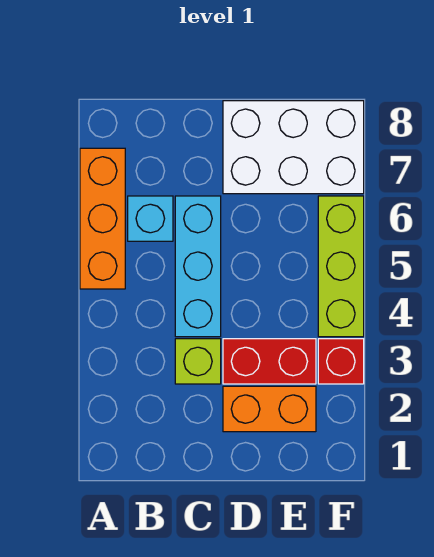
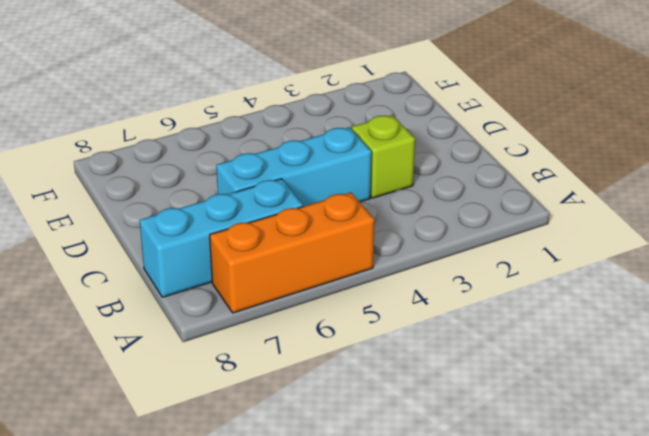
cyan 1x3 brick [140,179,303,297] -> cyan 1x1 brick [128,196,173,241]
none -> orange 1x2 brick [223,386,316,432]
none -> red 1x2 brick [223,339,316,384]

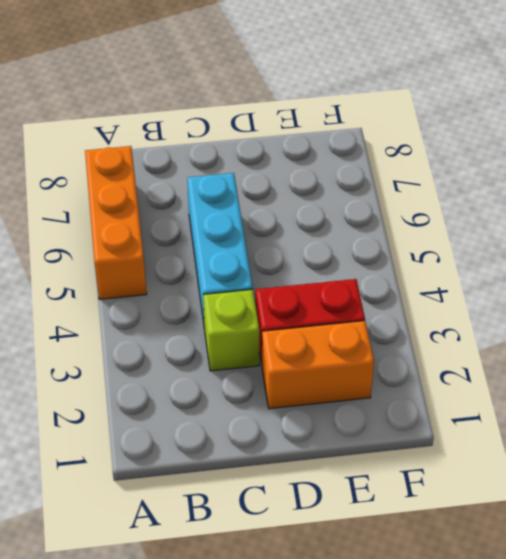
none -> cyan 1x1 brick [128,196,173,241]
none -> white 2x3 brick [223,101,364,194]

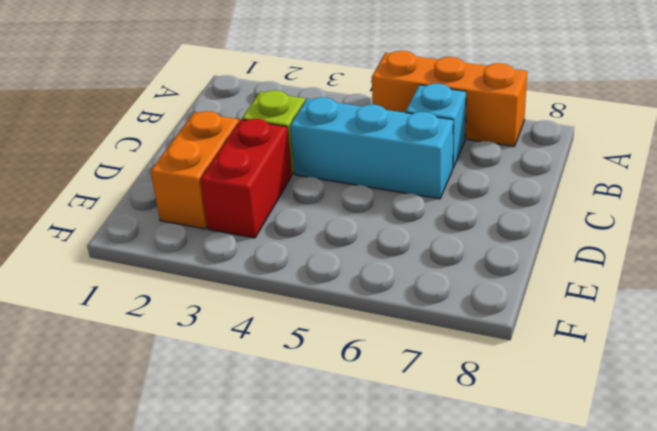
none -> white 2x3 brick [223,101,364,194]
none -> red 1x1 brick [318,339,364,384]

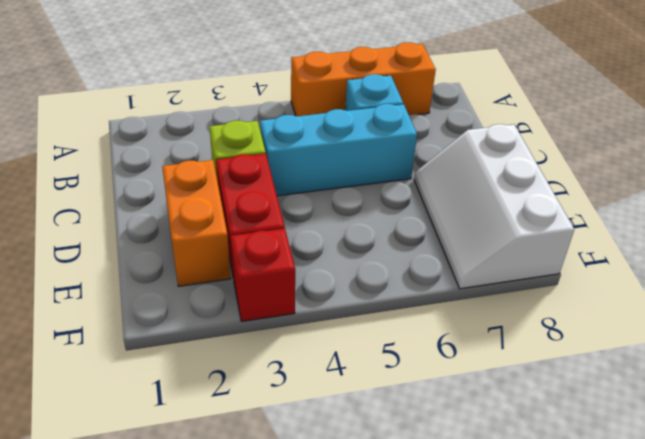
white 2x3 slope [414,124,574,289] -> white 2x3 brick [223,101,364,194]
none -> lime 1x3 brick [318,196,364,337]

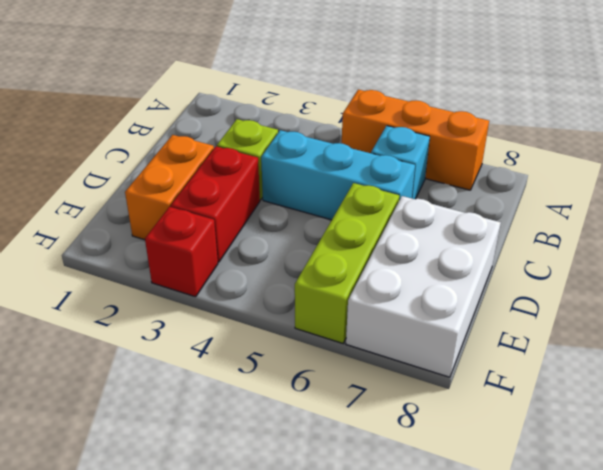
lime 1x3 brick [295,183,399,343] -> lime 1x3 brick turned to [318,196,364,337]

